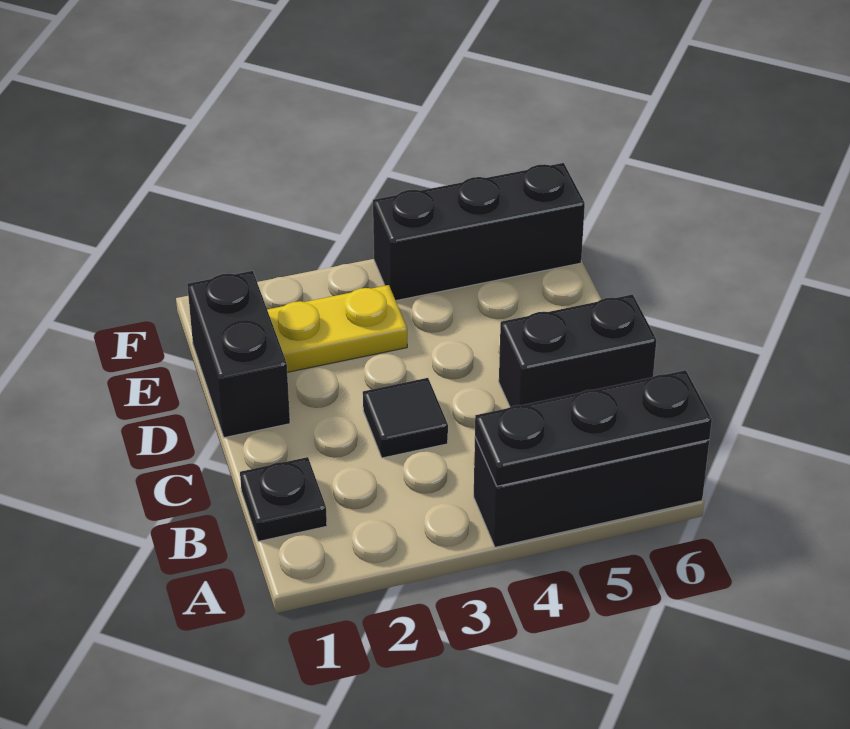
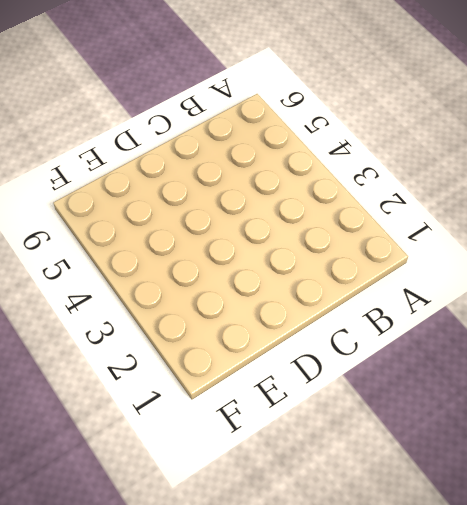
none -> black 1x3 brick [474,438,709,547]
none -> black 1x1 plate [240,457,327,541]

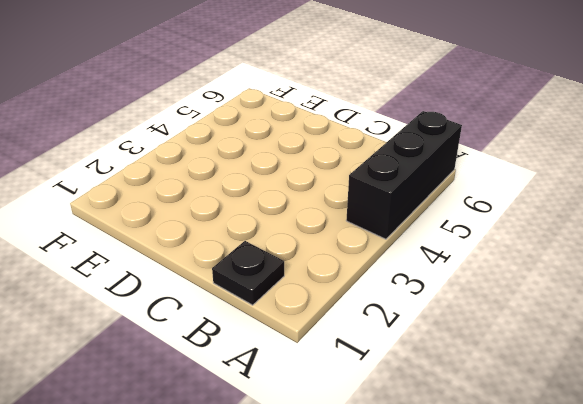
none -> black 1x1 tile [363,378,448,458]
none -> black 1x2 brick [499,294,656,407]

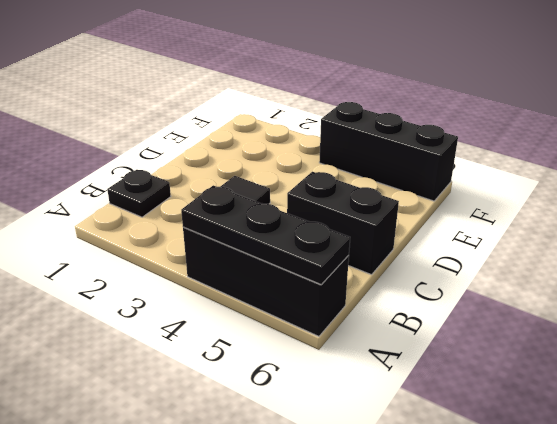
none -> black 1x2 brick [187,271,290,438]
none -> yellow 1x2 plate [267,285,407,372]

